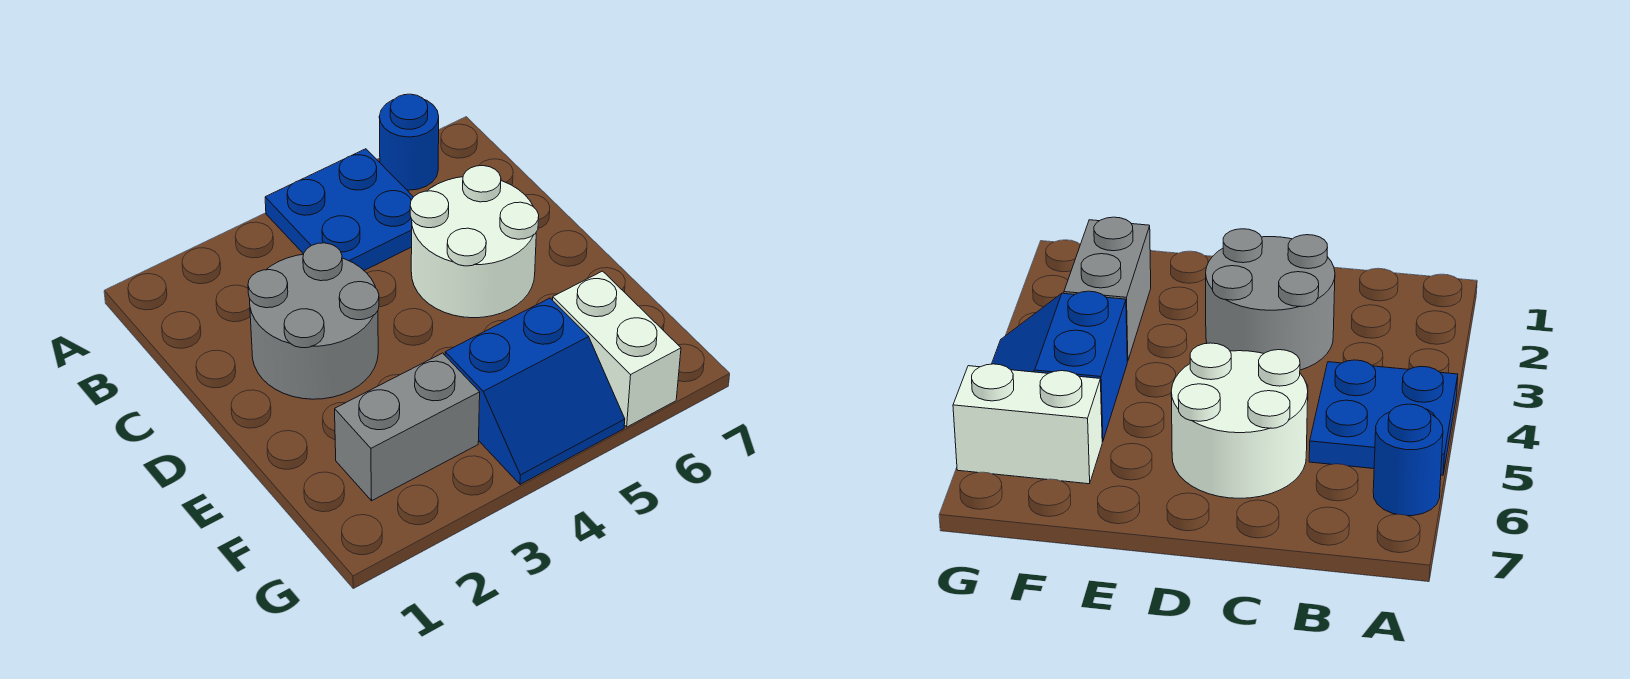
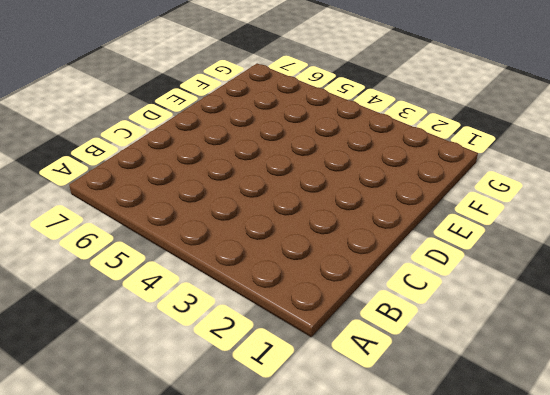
none -> blue 2x2 plate [265,149,413,270]
none -> blue 1x1 round brick [379,94,439,190]

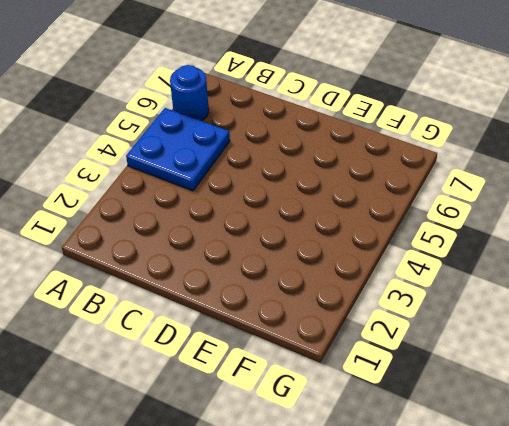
none -> grey 2x2 round brick [248,243,379,399]
none -> white 2x2 round brick [410,166,539,318]

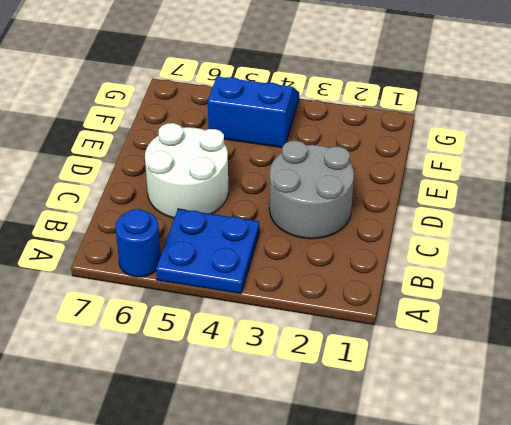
none -> grey 1x2 brick [335,353,480,501]
none -> white 1x2 brick [553,271,681,427]

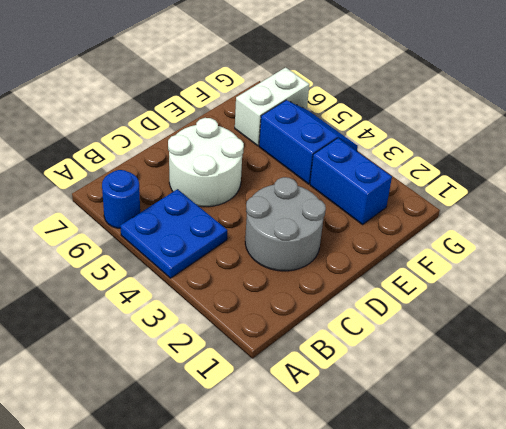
blue 1x2 brick [310,138,392,225] -> grey 1x2 brick [335,353,480,501]

